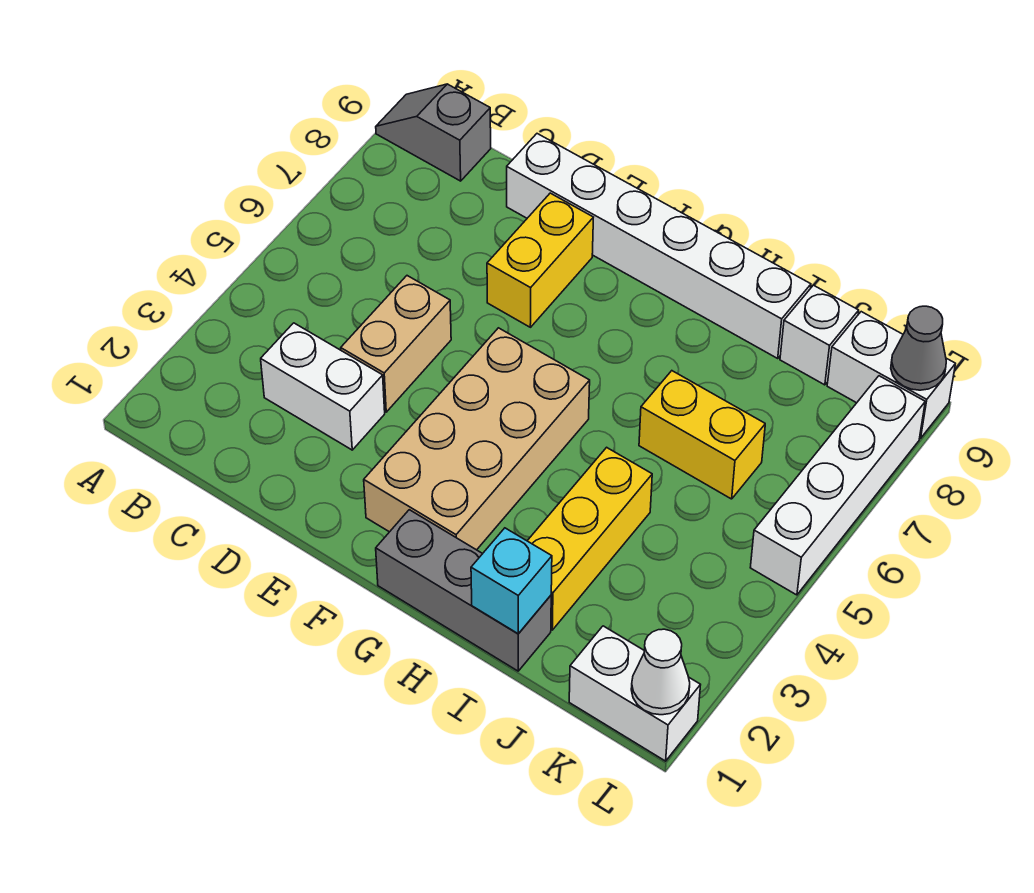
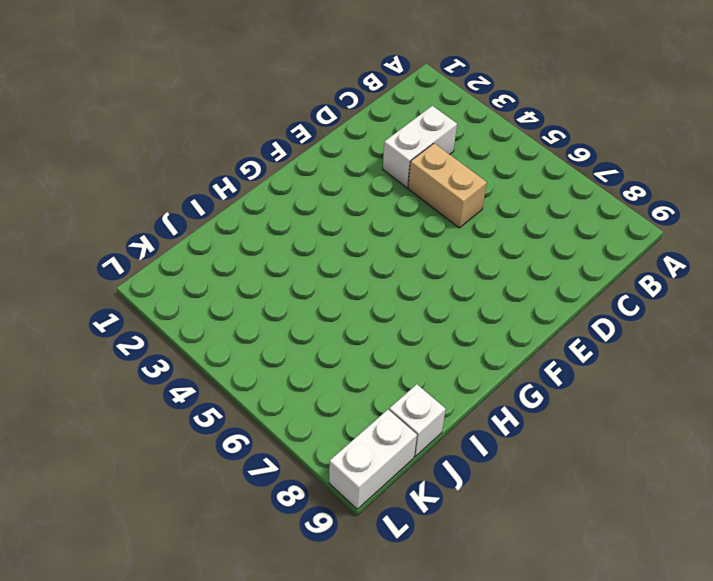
none -> grey 1x2 slope [376,84,491,181]
none -> white 1x6 brick [507,134,811,358]
none -> yellow 1x2 brick [487,193,593,327]

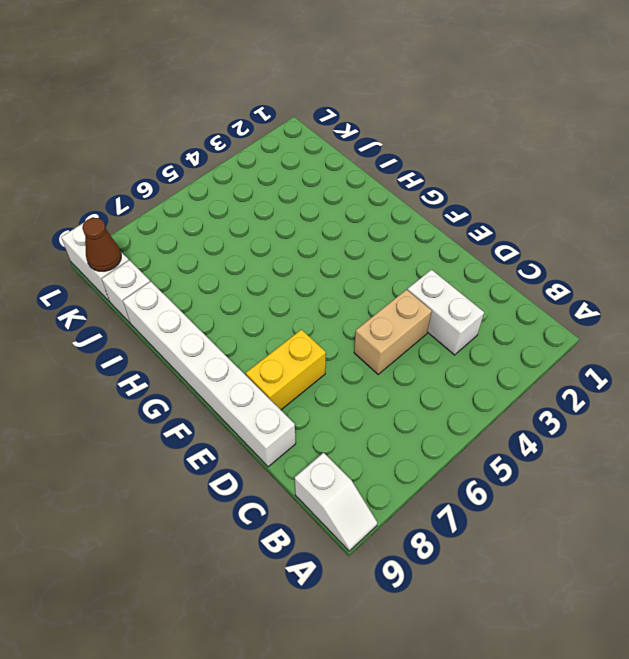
white 1x2 slope [295,453,377,551] -> grey 1x2 slope [376,84,491,181]
brown 1x1 cone [82,218,121,271] -> none
none -> tan 2x4 brick [364,328,590,550]
none -> grey 1x3 brick [376,510,551,671]
none -> yellow 1x3 brick [528,447,652,630]

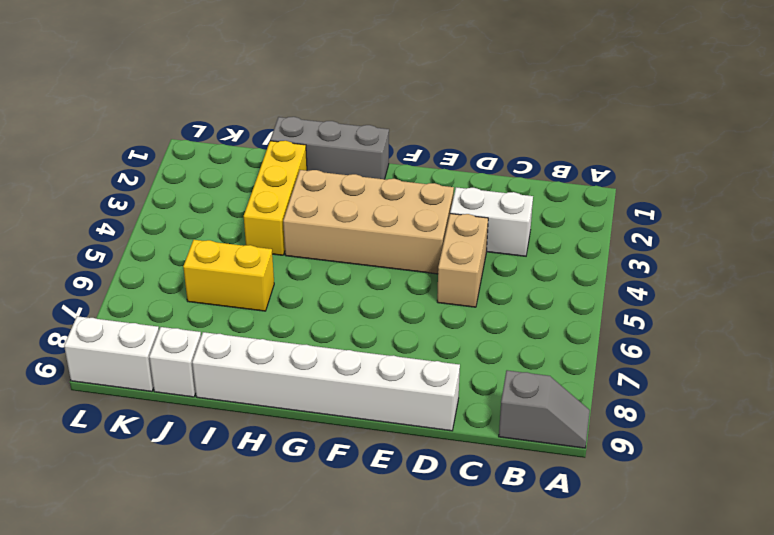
tan 2x4 brick [283,170,454,274] -> tan 2x4 brick turned to [364,328,590,550]
none -> yellow 1x2 brick [487,193,593,327]
none -> white 1x2 brick [569,626,700,761]
none -> white 1x4 brick [750,376,925,595]

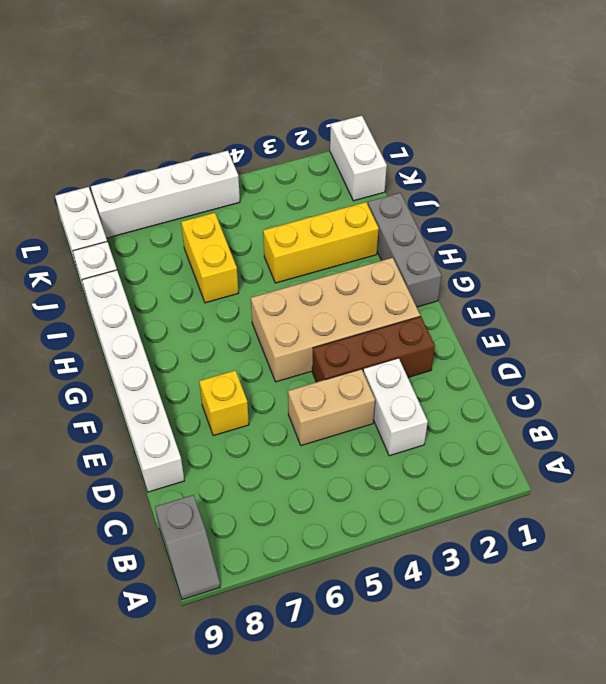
brown 1x3 brick [312,316,435,382] -> none
yellow 1x1 brick [199,370,249,436] -> yellow 1x2 brick [487,193,593,327]
none -> cyan 1x1 brick [471,528,552,634]
none -> white 1x1 cone [631,629,690,715]
none -> grey 1x1 cone [891,306,946,390]

